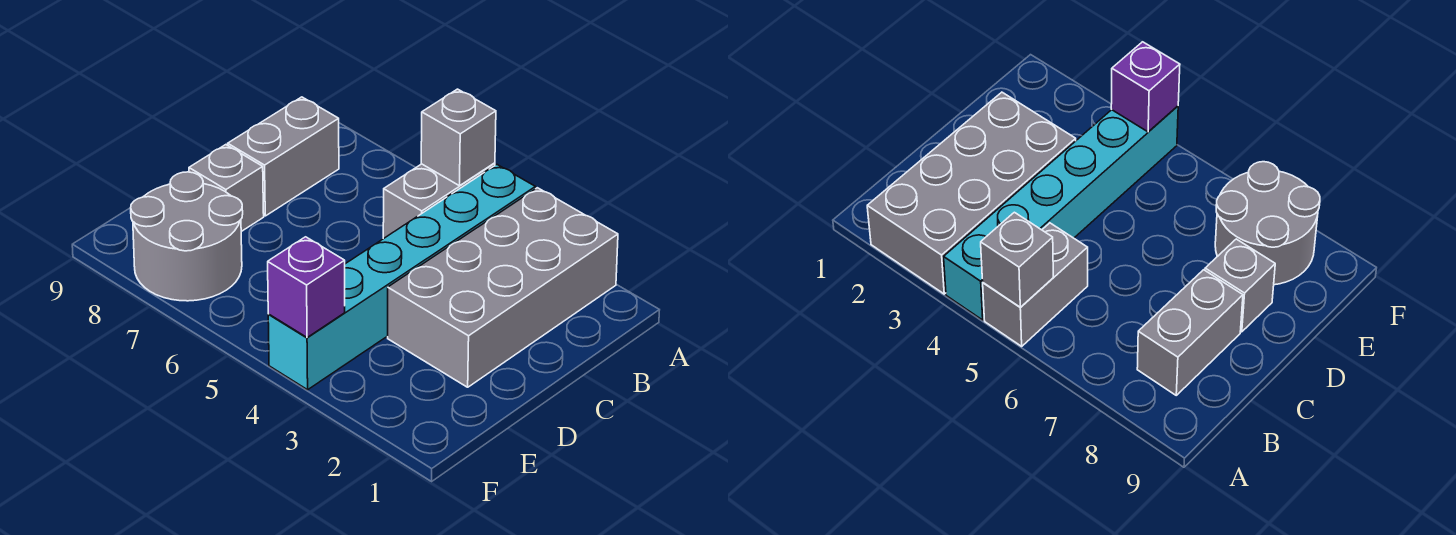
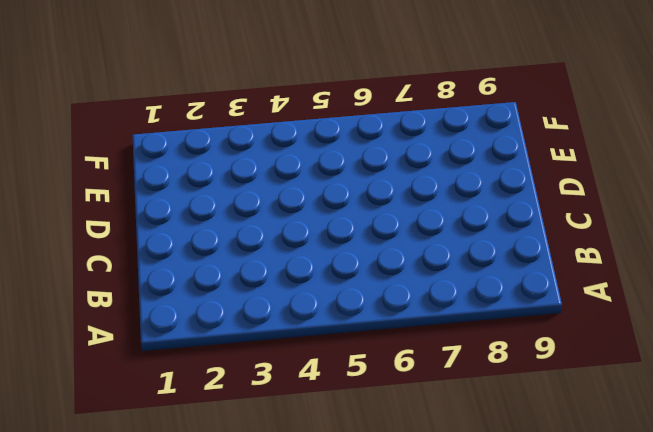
none -> grey 2x4 brick [388,188,618,387]
none -> cyan 1x6 brick [268,165,535,390]

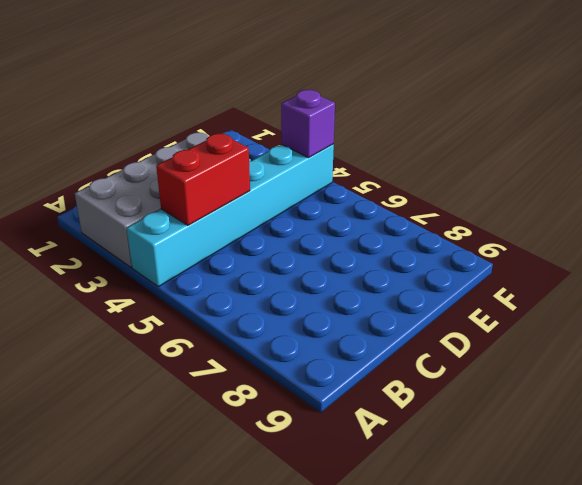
red 1x2 brick [156,134,250,225] -> none
none -> grey 1x2 brick [383,163,495,239]
none -> grey 1x2 brick [228,97,339,216]

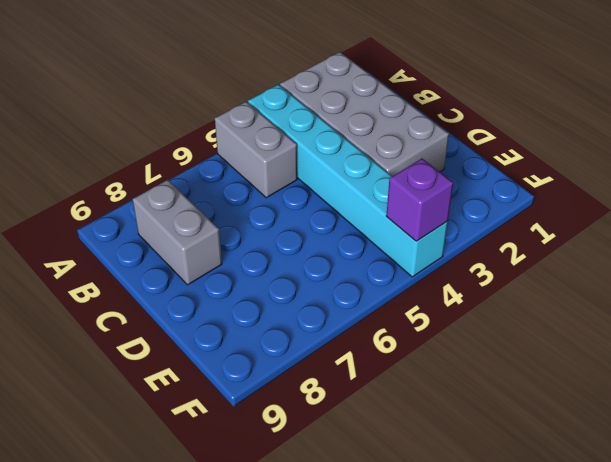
none -> grey 1x1 brick [189,145,264,232]
none -> grey 2x2 round brick [131,172,243,301]

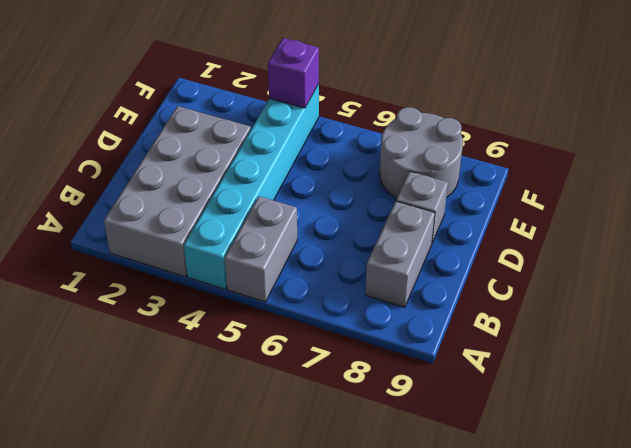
none -> grey 1x1 brick [421,89,496,186]

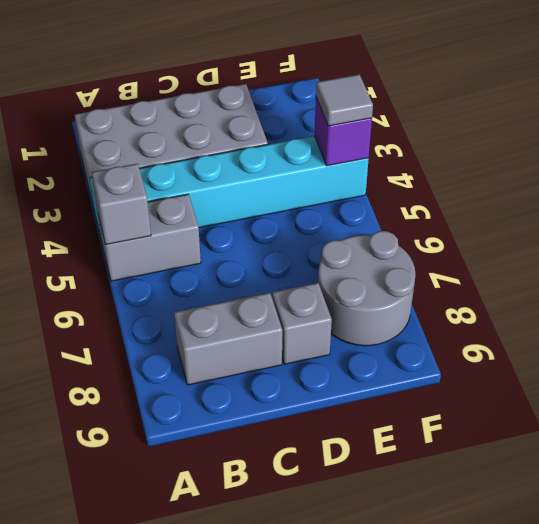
grey 1x1 tile [316,74,373,126] -> none

